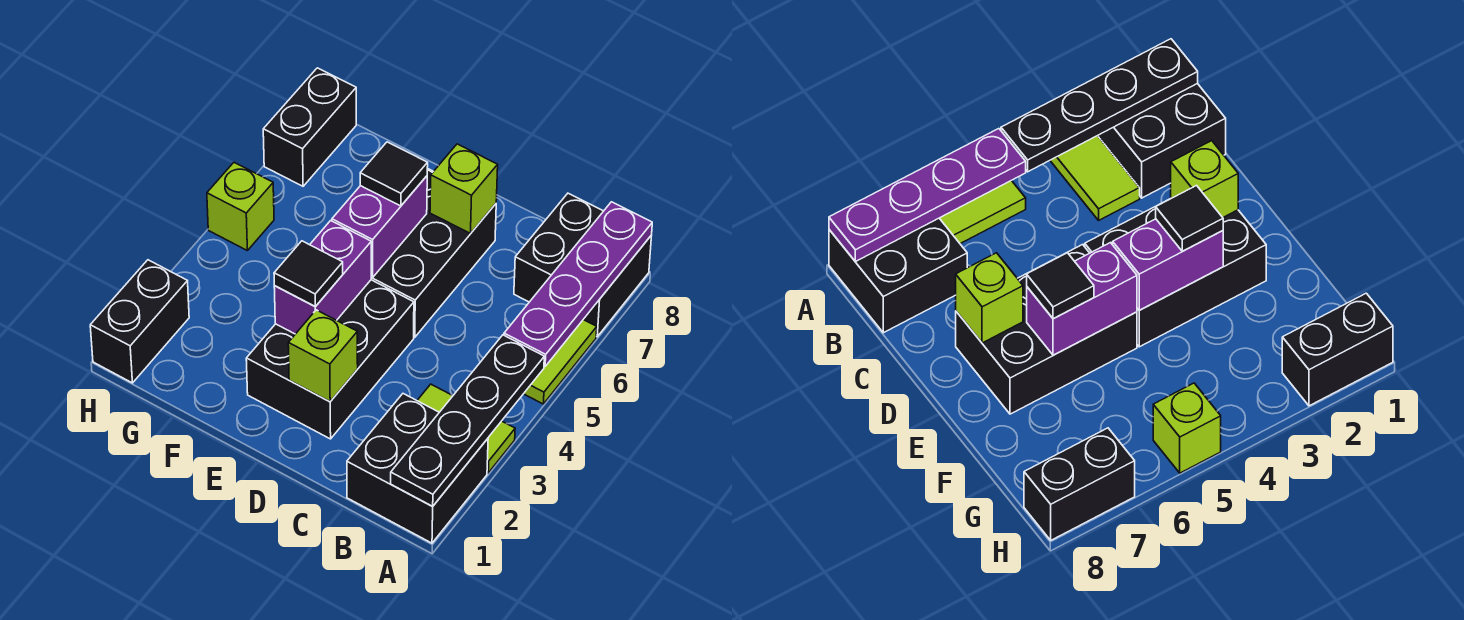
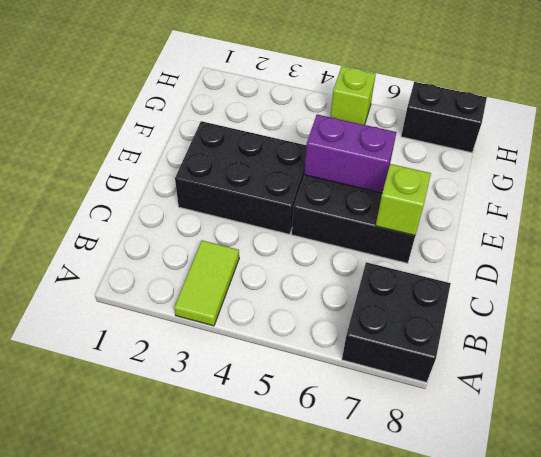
none -> black 2x2 brick [347,394,488,543]
none -> lime 1x2 tile [524,320,597,404]
none -> black 1x2 brick [90,260,189,383]

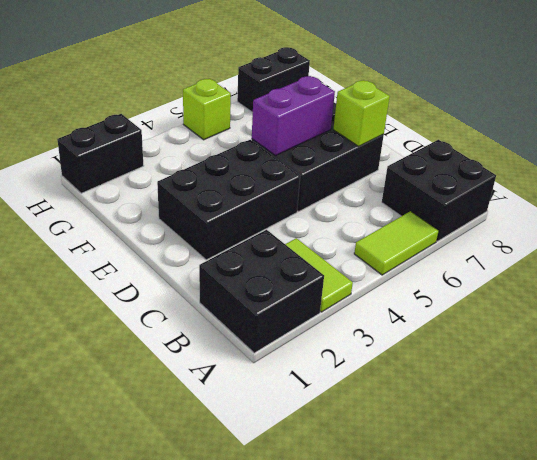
none -> black 1x4 plate [391,335,544,506]
none -> purple 1x4 plate [504,202,652,366]
none -> lime 1x1 brick [288,310,358,401]

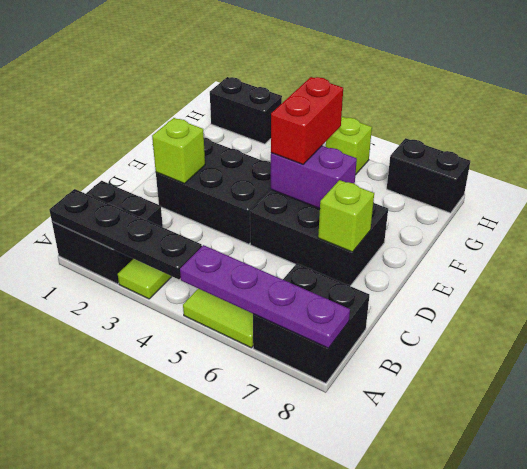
red 1x2 brick [271,77,343,164] -> none
none -> purple 1x2 brick [274,221,372,334]
none -> black 1x1 tile [274,241,343,307]
none -> black 1x1 tile [360,142,428,206]

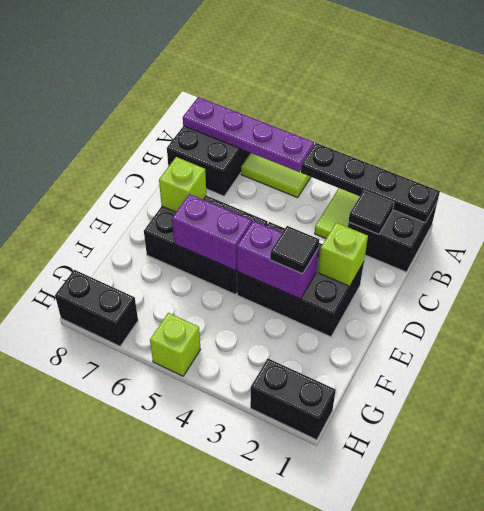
black 1x1 tile [349,191,394,234] -> black 1x1 tile moved to [360,142,428,206]

